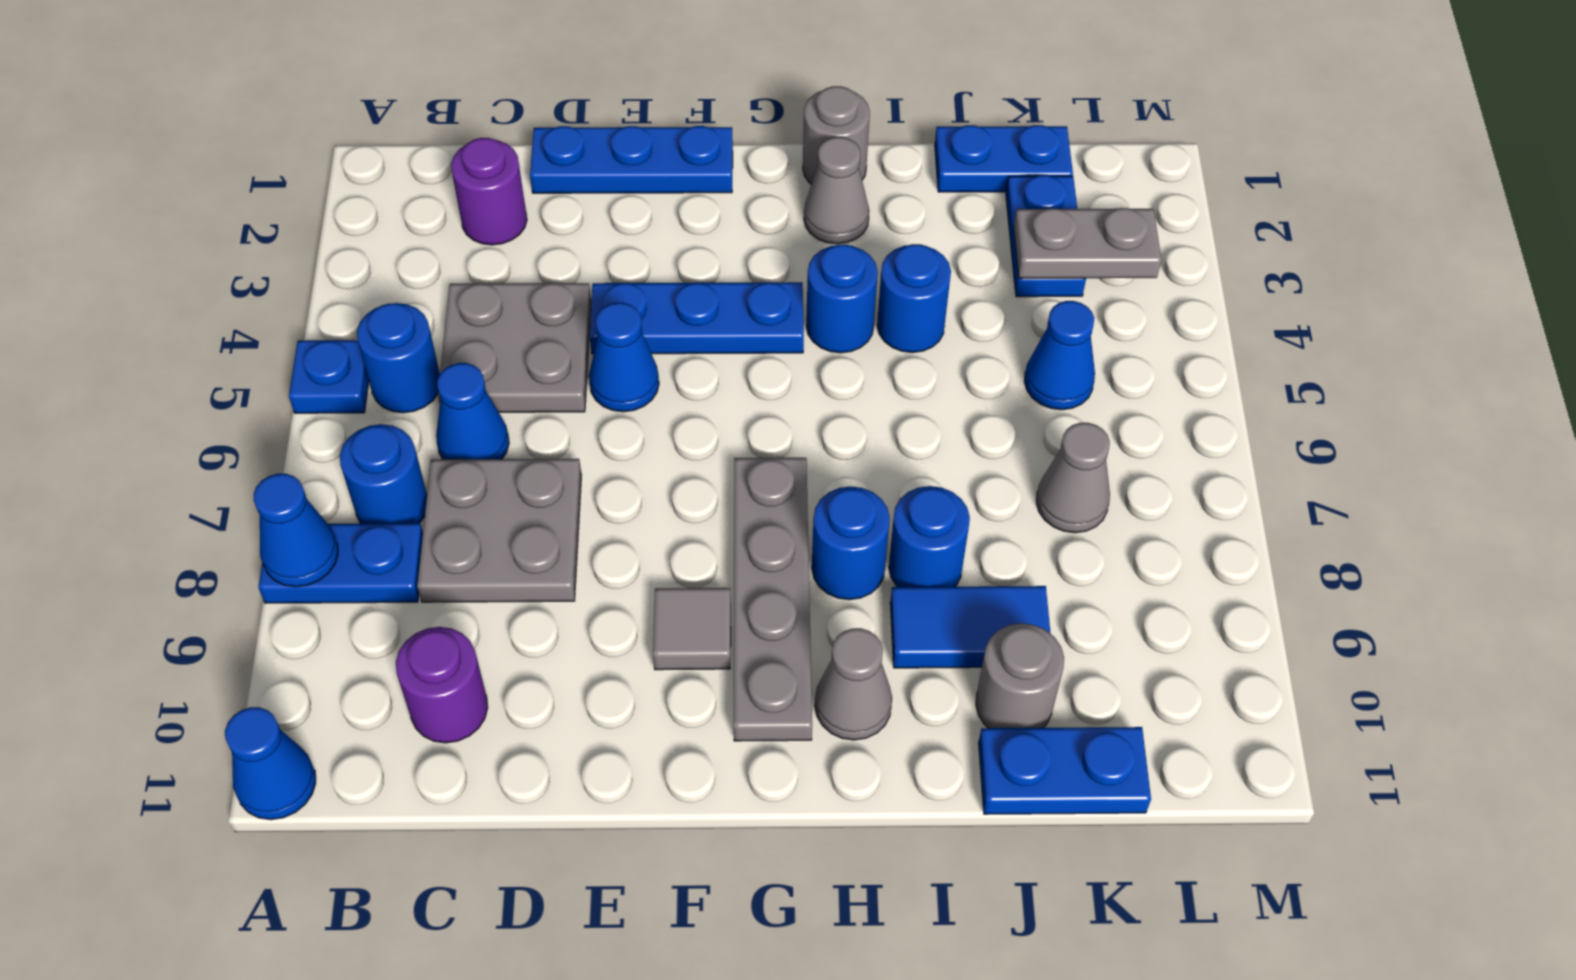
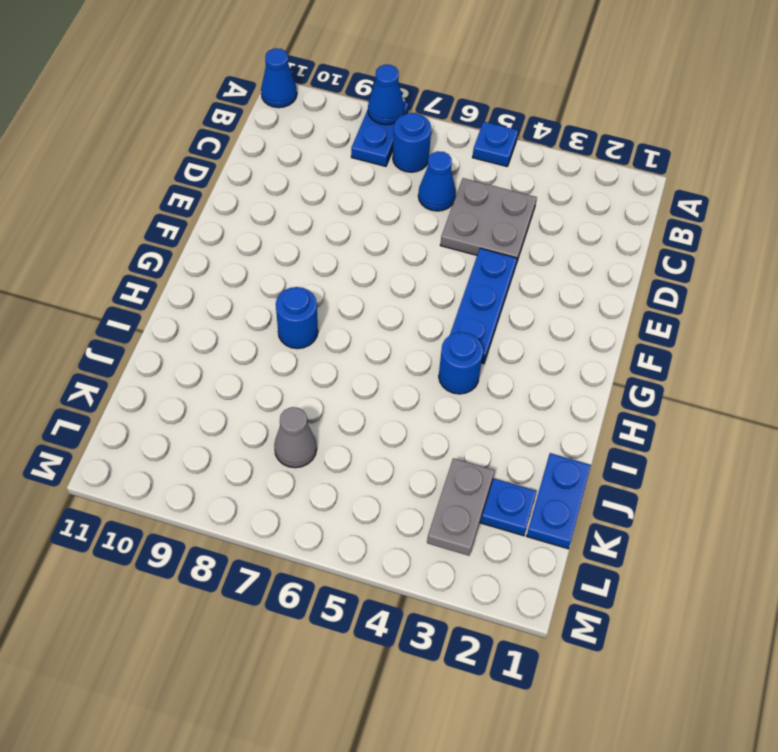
none -> blue 1x1 round brick [357,303,440,413]
none -> purple 1x1 round brick [451,138,527,245]
none -> grey 2x2 plate [417,459,581,602]
none -> purple 1x1 round brick [396,627,488,743]

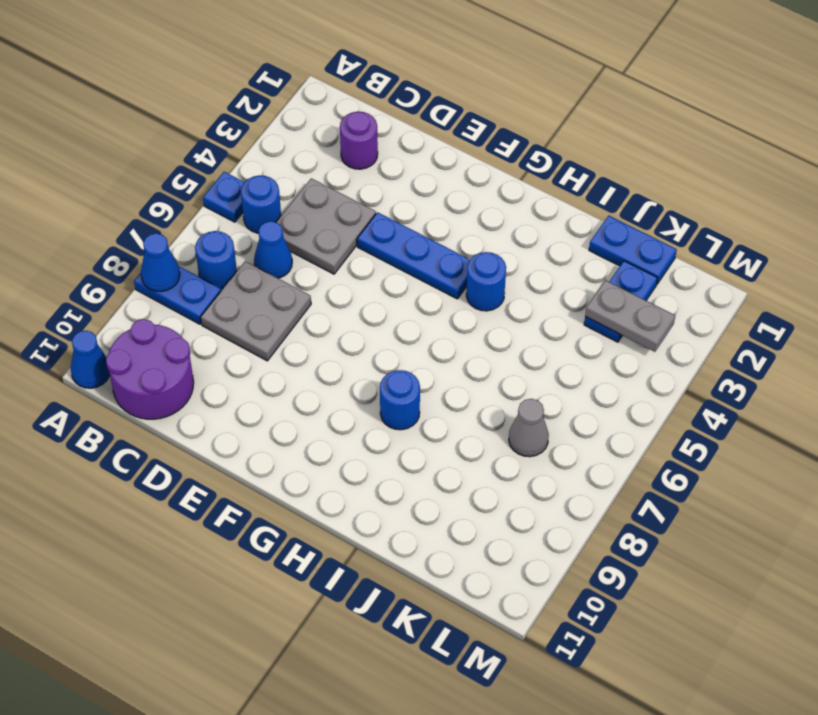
purple 2x2 round brick [106,319,194,419] -> purple 1x1 round brick [396,627,488,743]
none -> blue 1x3 plate [530,126,733,193]
none -> blue 1x1 cone [589,303,659,412]
none -> grey 1x1 tile [653,588,731,670]
none -> grey 1x4 plate [734,458,812,741]

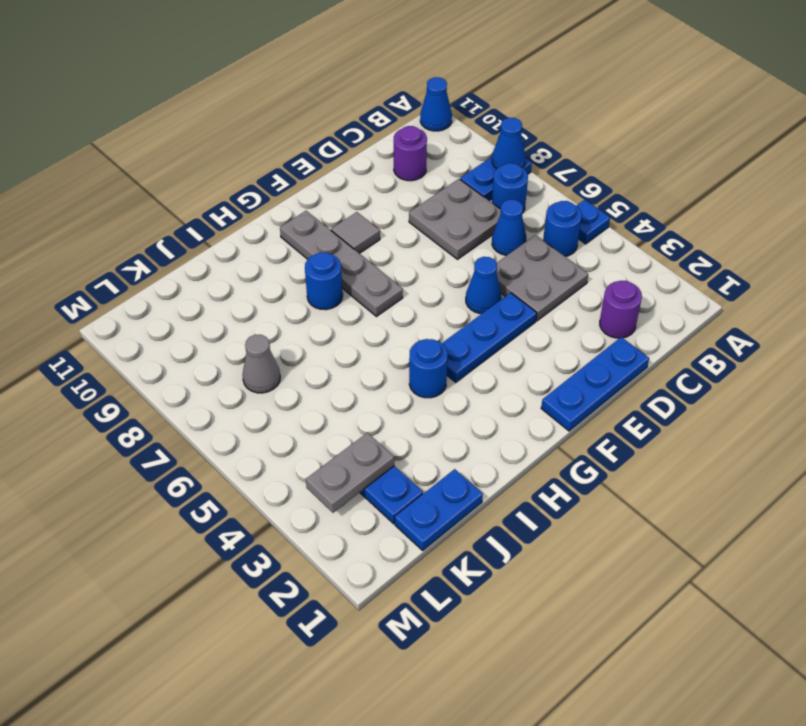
none -> grey 1x1 round brick [803,86,870,184]
none -> grey 1x1 cone [804,137,869,244]
none -> grey 1x1 cone [815,628,892,740]
none -> blue 1x1 round brick [877,244,951,353]

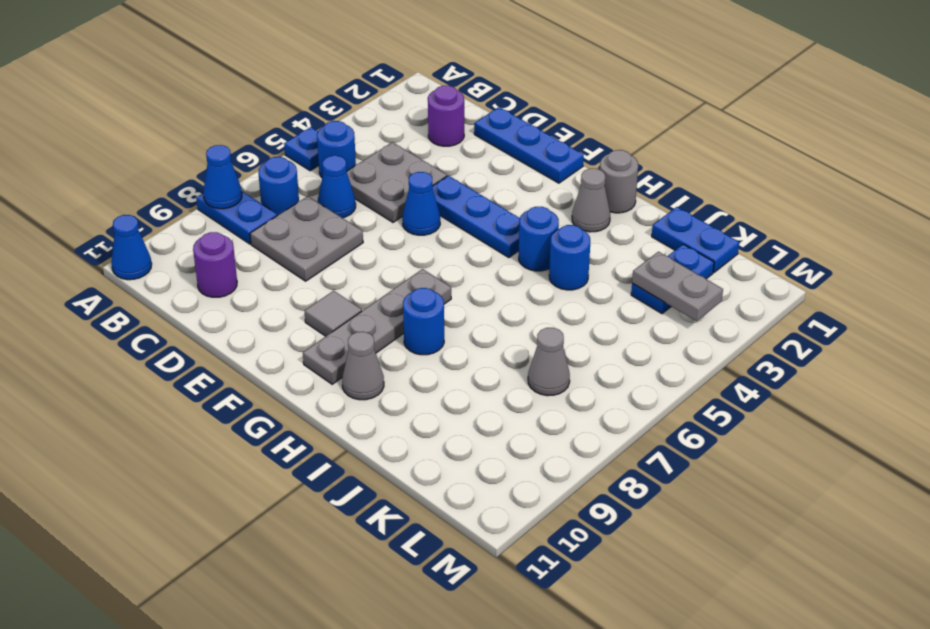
none -> blue 1x1 round brick [889,486,970,587]
none -> blue 1x2 tile [890,586,1051,668]
none -> grey 1x1 round brick [976,623,1064,728]
none -> blue 1x2 plate [979,727,1151,814]

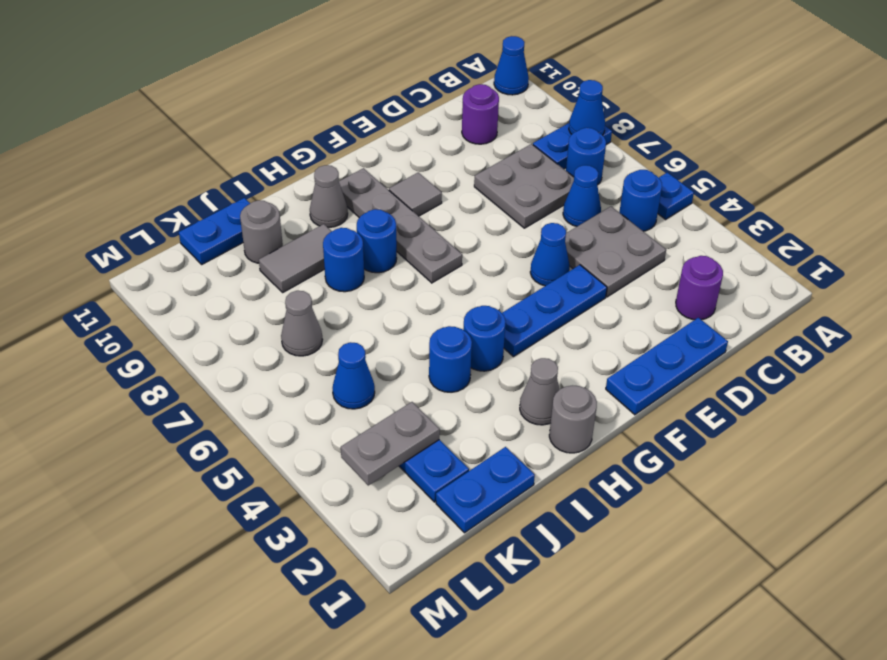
grey 1x2 tile [259,224,332,292] -> blue 1x2 tile [890,586,1051,668]

